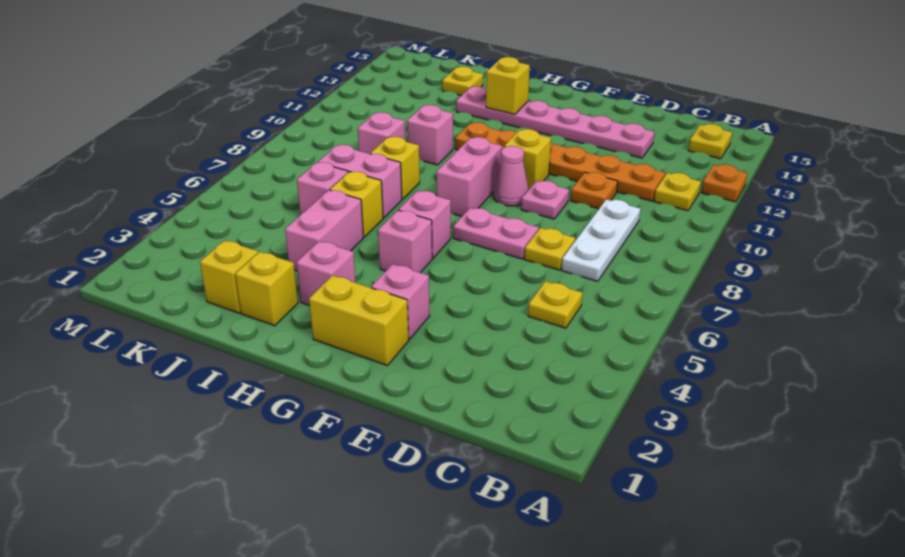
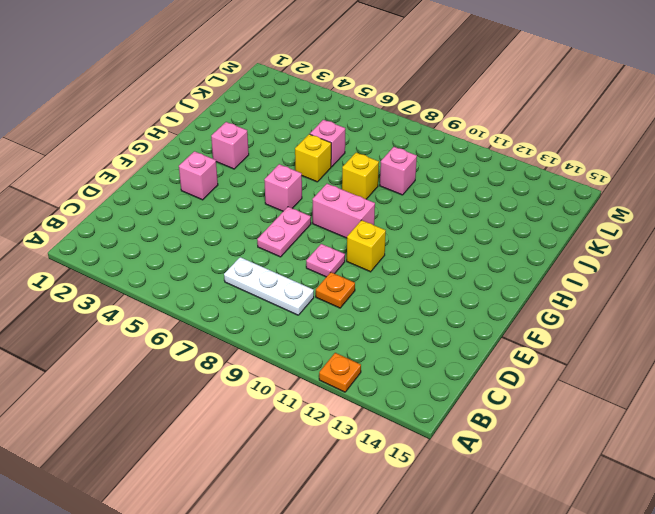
none -> yellow 1x1 plate [654,173,701,211]
none -> yellow 1x1 plate [689,124,732,159]
none -> yellow 1x1 plate [528,281,583,328]
none -> orange 1x6 plate [455,122,665,201]

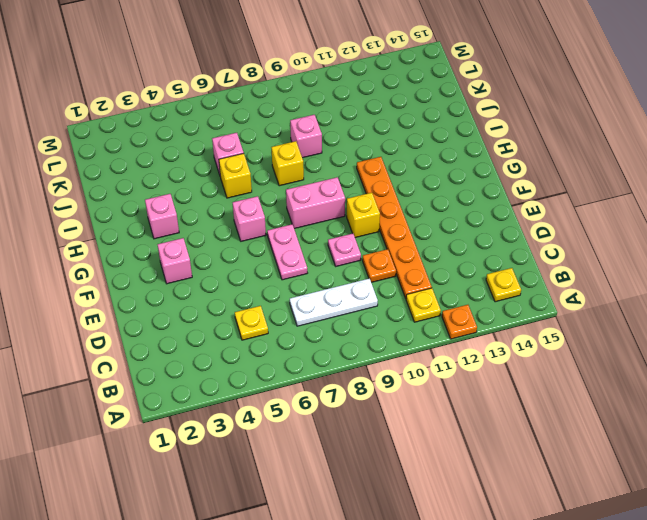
none -> yellow 1x1 plate [525,228,575,270]
none -> pink 1x6 plate [456,86,654,158]
none -> yellow 1x2 brick [309,275,409,366]
none -> pink 1x1 cone [493,146,529,206]

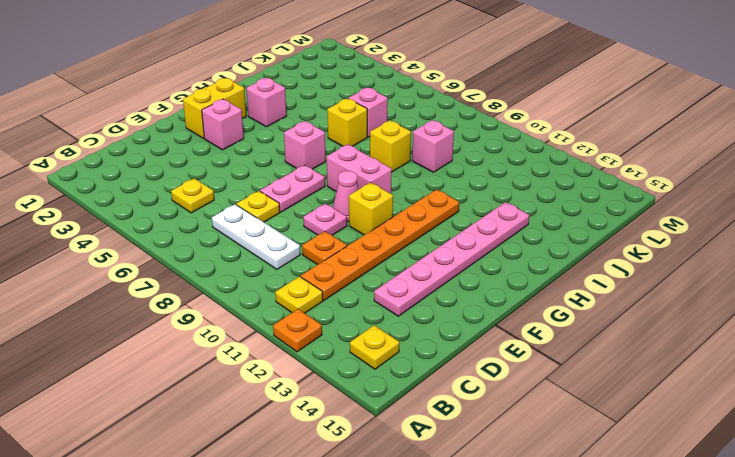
none -> pink 1x1 brick [378,210,432,273]
none -> yellow 1x1 brick [235,252,298,326]
none -> pink 1x2 brick [285,190,363,271]
none -> pink 1x2 brick [318,145,402,218]

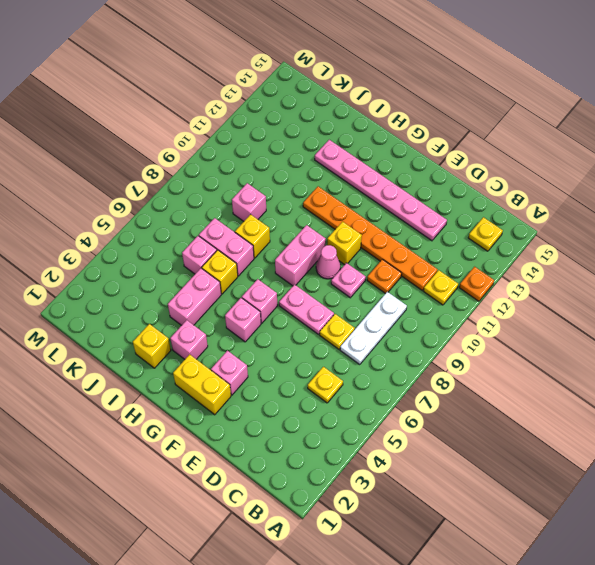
none -> pink 1x1 brick [407,105,453,165]
none -> yellow 1x1 brick [200,241,258,313]
none -> yellow 1x1 plate [442,67,483,96]
none -> yellow 1x1 brick [486,57,530,115]

